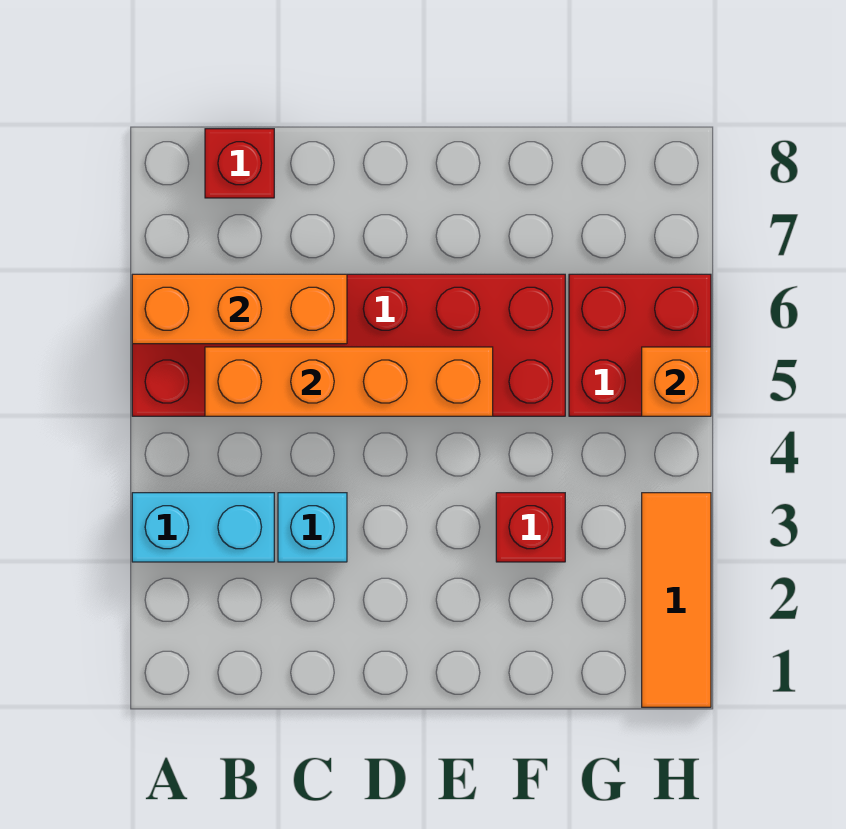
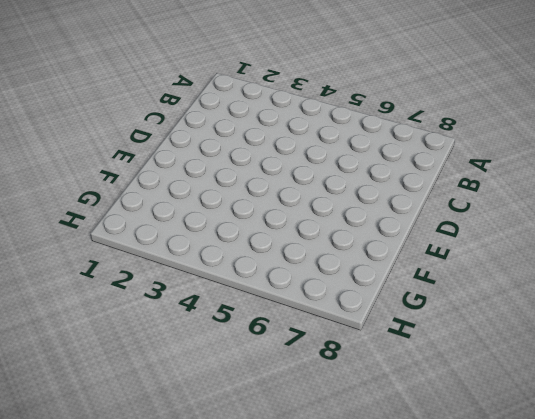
none -> cyan 1x2 brick [132,493,274,562]
none -> red 2x6 brick [132,274,565,416]

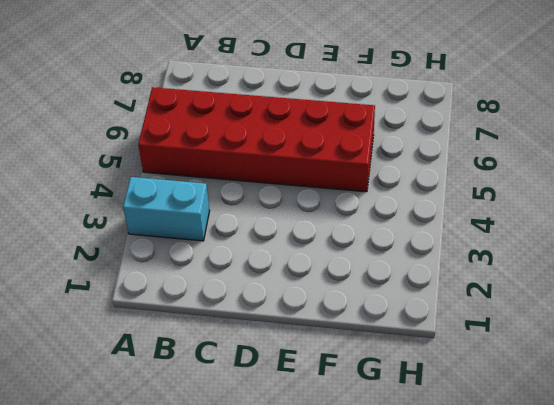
none -> red 1x1 brick [205,129,274,198]
none -> cyan 1x1 brick [278,493,347,562]

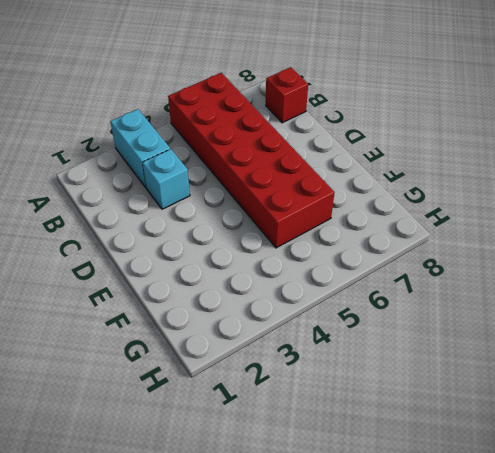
none -> red 1x1 brick [496,493,565,562]
none -> red 2x2 brick [569,274,711,416]

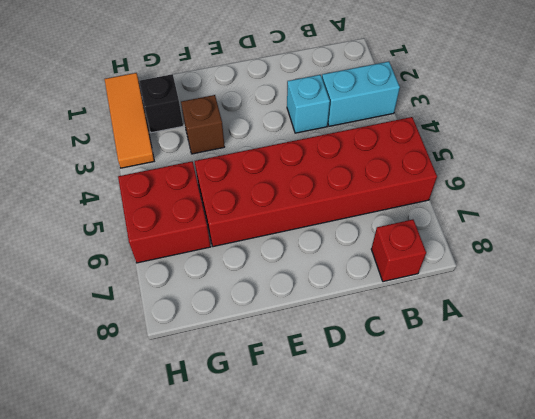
brown 1x1 brick [181,95,225,154] -> red 1x1 brick [496,493,565,562]
black 1x1 brick [139,74,183,133] -> none
none -> orange 1x3 brick [132,274,347,344]
none -> orange 1x4 brick [205,347,493,416]

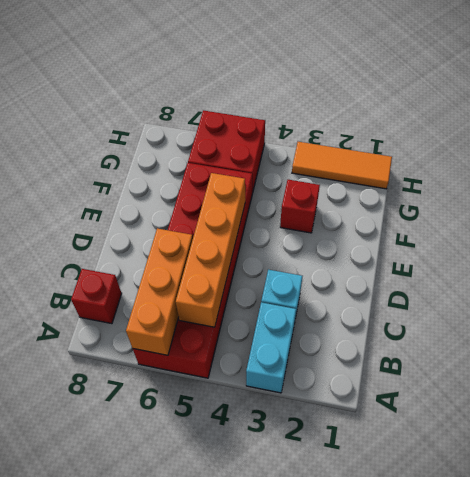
none -> orange 1x1 brick [642,347,711,416]

